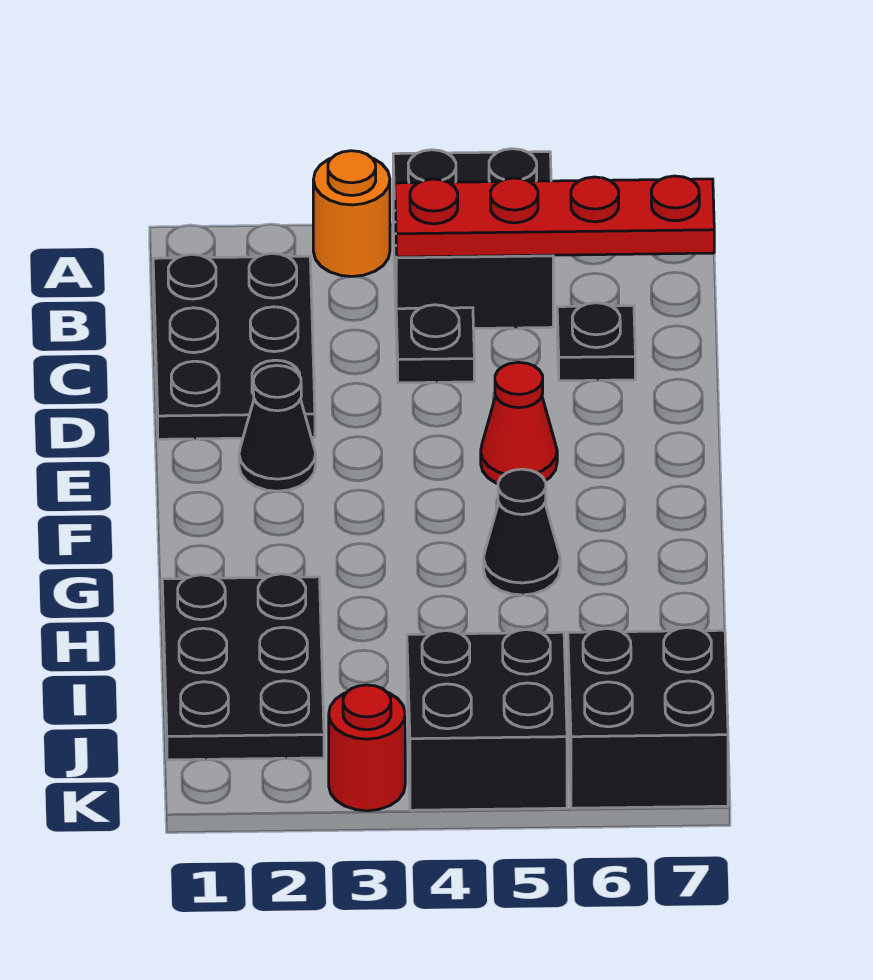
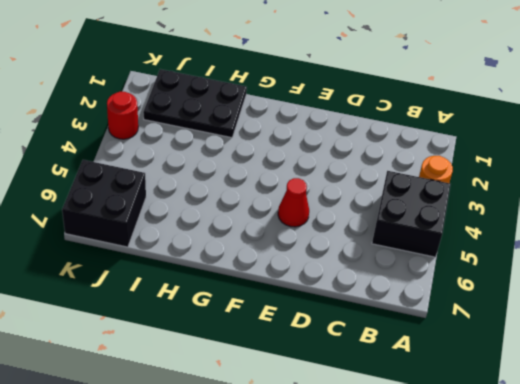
none -> black 2x3 plate [153,253,315,439]
none -> black 1x1 plate [396,305,474,383]
none -> black 1x1 plate [557,303,635,381]

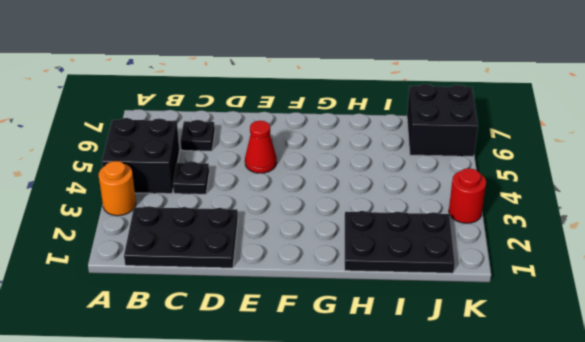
none -> black 1x1 cone [239,365,316,491]
none -> black 1x1 cone [484,469,560,595]
none -> black 2x2 brick [407,630,567,810]

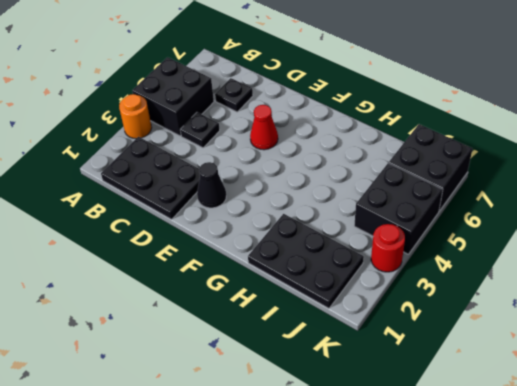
none -> black 1x1 cone [484,469,560,595]
none -> red 1x4 plate [395,176,714,257]

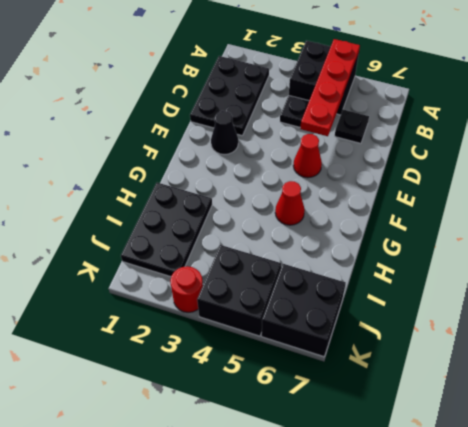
red 1x4 plate [300,39,360,136] -> red 1x4 plate turned to [395,176,714,257]
red 1x1 cone [275,181,305,225] -> black 1x1 cone [484,469,560,595]
none -> orange 1x1 round brick [313,151,390,277]

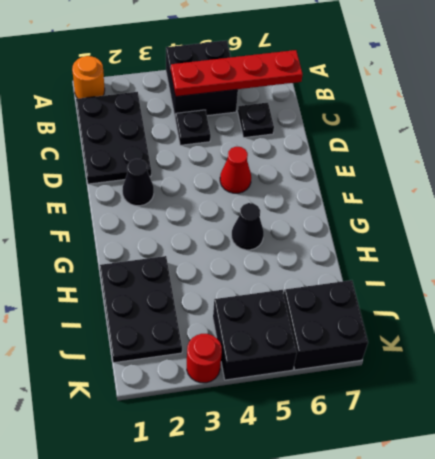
orange 1x1 round brick [72,56,105,99] -> orange 1x1 round brick moved to [313,151,390,277]

